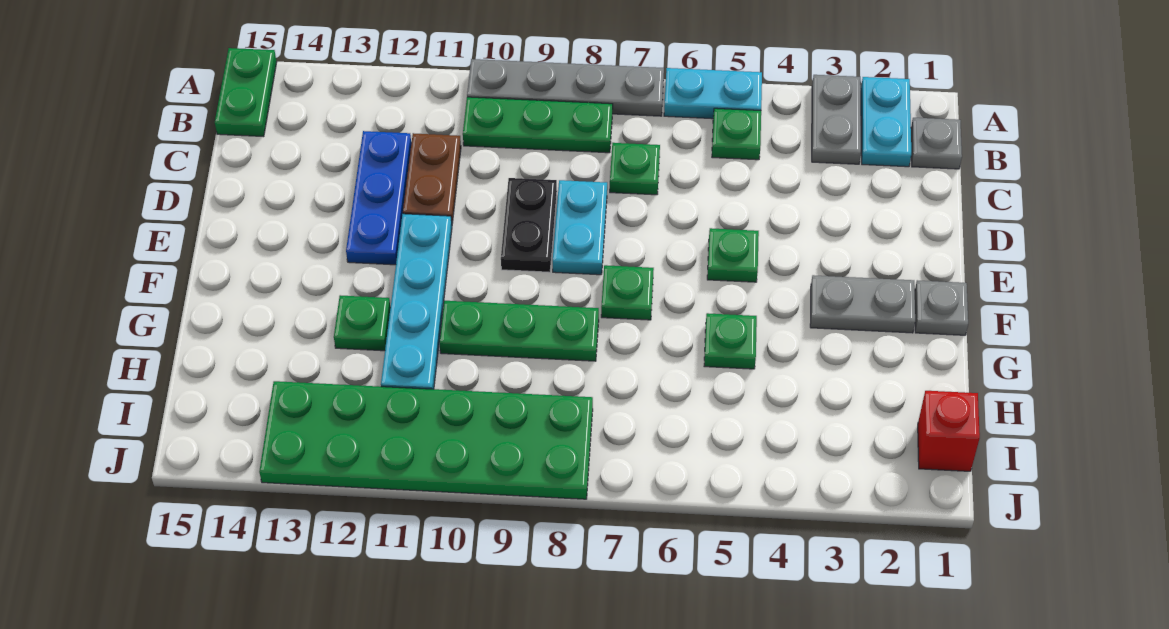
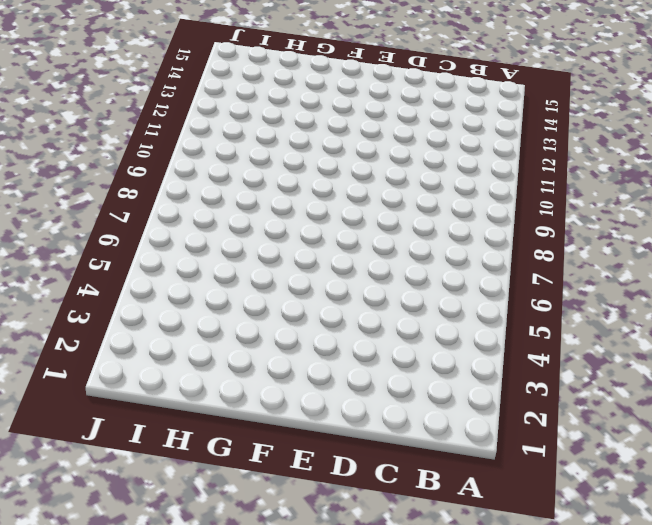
none -> cyan 1x2 plate [861,77,911,167]
none -> grey 1x2 plate [812,75,861,164]
none -> cyan 1x2 plate [664,68,762,119]

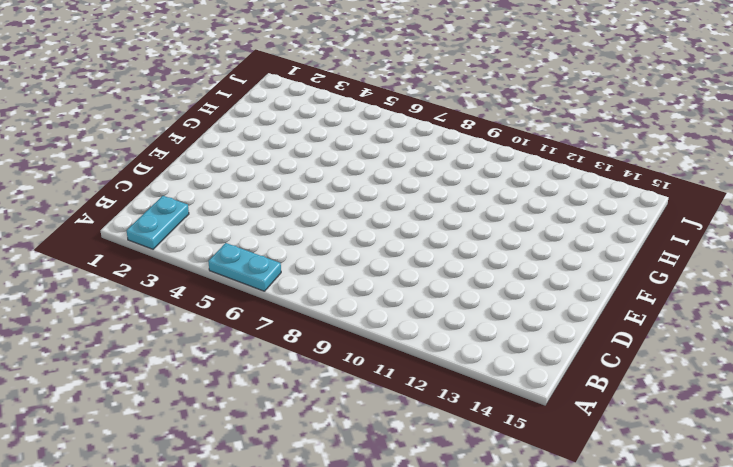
none -> grey 1x2 plate [812,75,861,164]
none -> grey 1x4 plate [467,59,664,116]
none -> green 1x2 plate [215,48,277,137]

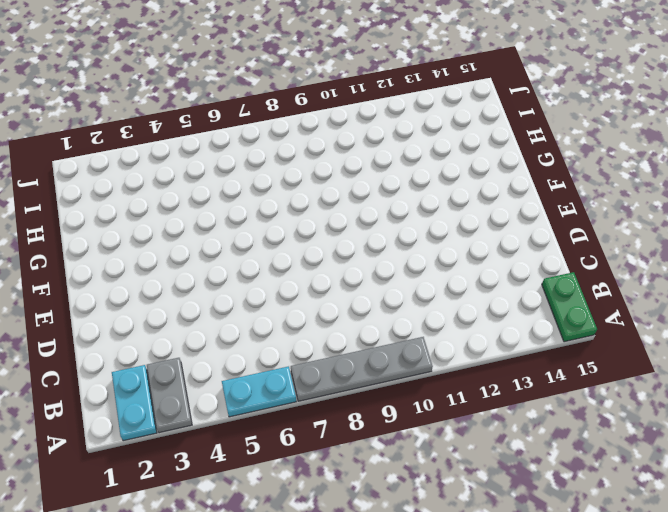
none -> grey 1x1 plate [911,118,962,169]
none -> green 1x1 plate [712,108,761,160]
none -> green 1x3 plate [463,97,613,153]

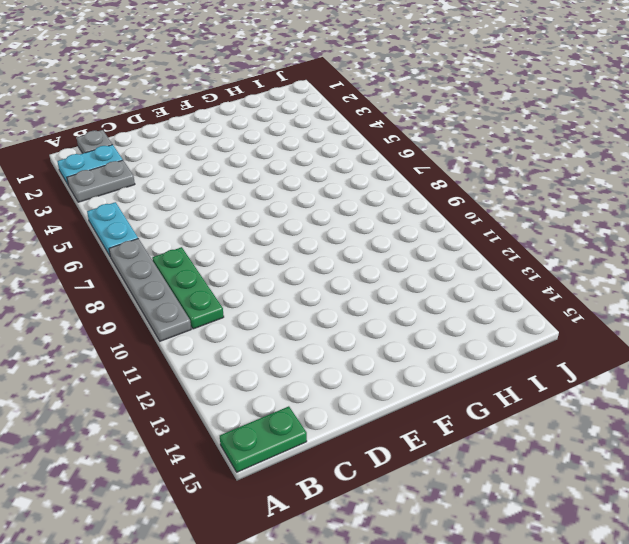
none -> green 1x1 plate [712,108,761,160]
none -> green 1x1 plate [610,143,660,195]
none -> brown 1x2 plate [403,133,461,223]

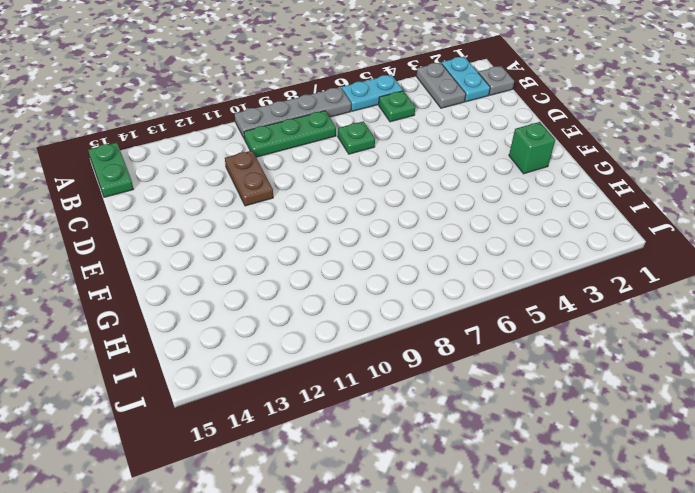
green 1x1 brick [509,122,555,174] -> grey 1x2 plate [810,275,915,333]
none -> blue 1x3 plate [346,131,411,265]
none -> cyan 1x2 plate [553,180,607,275]
none -> black 1x2 plate [501,178,557,272]

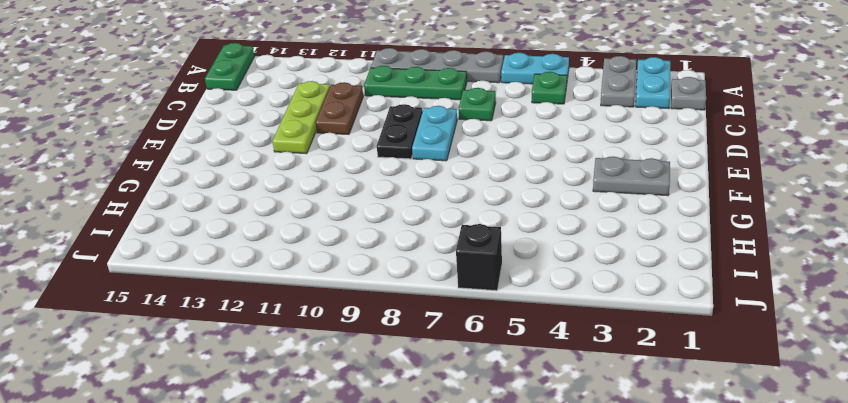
lime 1x3 plate [273,81,330,154] -> blue 1x3 plate [346,131,411,265]
black 1x1 brick [456,224,502,291] -> none
none -> green 1x1 plate [707,228,759,282]
none -> cyan 1x4 plate [381,214,452,389]
none -> grey 1x1 plate [915,280,968,335]

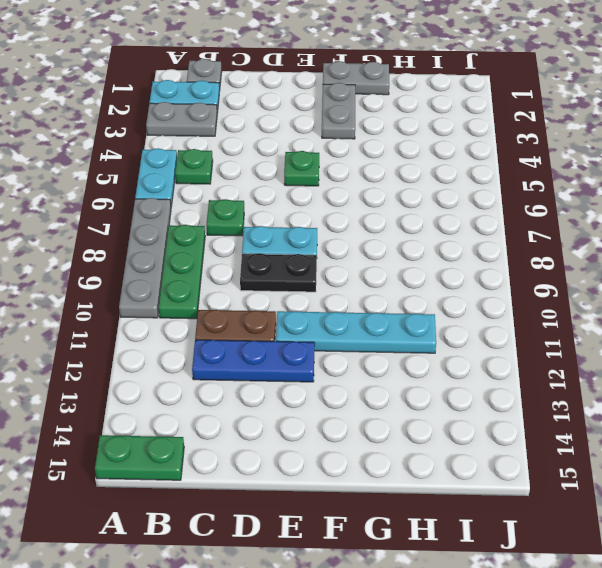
grey 1x2 plate [323,61,389,95] -> grey 1x1 plate [915,280,968,335]
none -> green 1x1 plate [601,265,654,320]
none -> green 1x1 plate [704,313,757,369]
none -> green 1x3 plate [439,301,599,361]

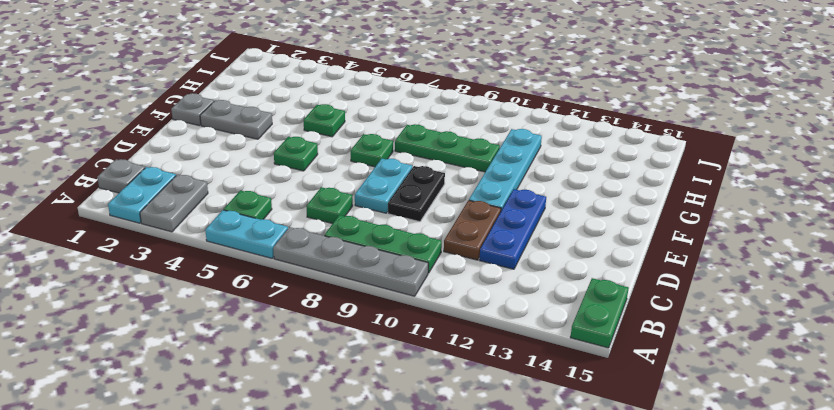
none -> green 1x1 plate [334,295,390,351]
none -> red 1x1 brick [918,391,980,471]
none -> green 2x6 plate [259,381,593,499]

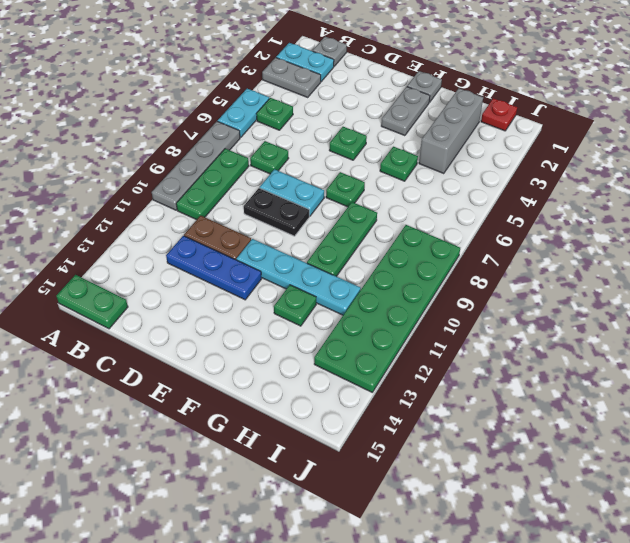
grey 1x3 brick [419,88,483,174] -> none
red 1x1 plate [481,98,517,131] -> red 1x1 brick [918,391,980,471]

